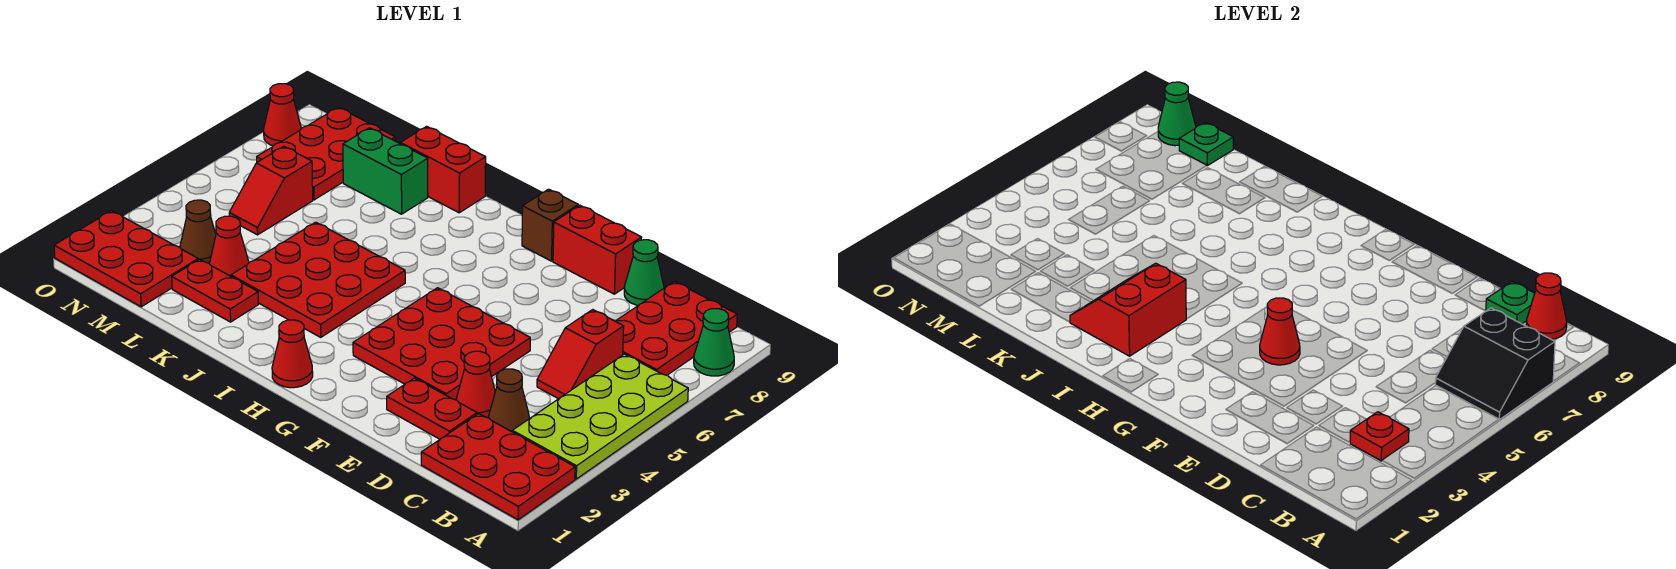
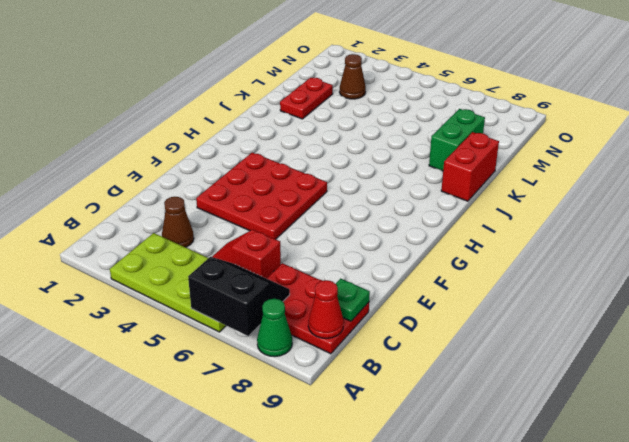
black 2x2 slope [188,257,290,336] -> black 2x2 slope turned to [1435,308,1555,419]
none -> red 2x3 plate [421,414,575,520]
none -> red 1x2 plate [387,378,477,439]
none -> red 1x1 cone [456,351,495,418]
none -> green 1x1 cone [624,240,664,305]

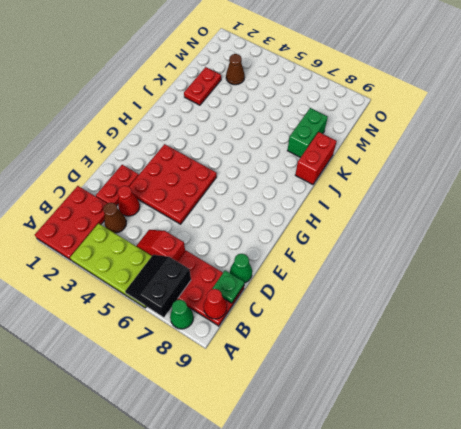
none -> red 1x2 brick [553,205,642,294]
none -> brown 1x1 brick [522,189,578,261]
none -> red 1x1 cone [272,320,313,388]
none -> red 3x3 plate [231,222,405,337]

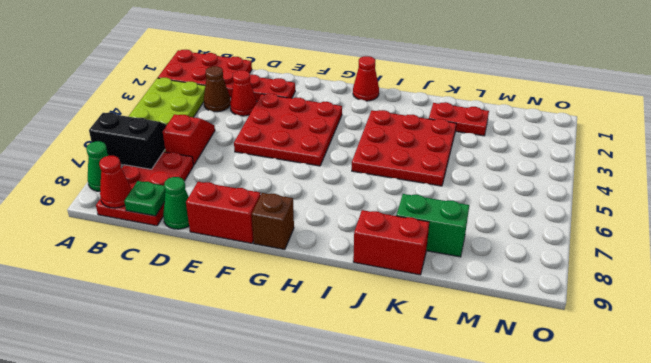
none -> red 1x1 cone [210,216,249,276]
none -> red 2x3 plate [54,211,198,307]
none -> brown 1x1 cone [180,200,216,264]
none -> red 1x2 slope [229,146,313,235]

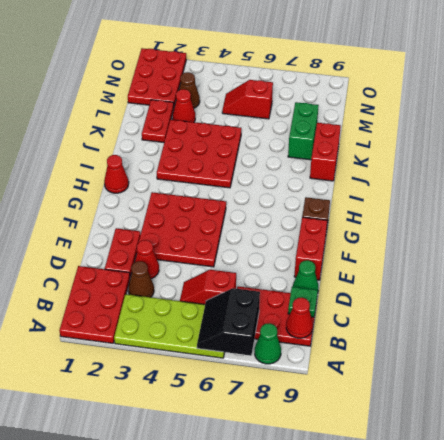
none -> red 2x3 plate [257,107,395,200]
none -> red 1x1 cone [264,84,301,146]
none -> red 1x1 plate [1350,412,1409,461]
none -> red 1x1 cone [1260,298,1300,365]

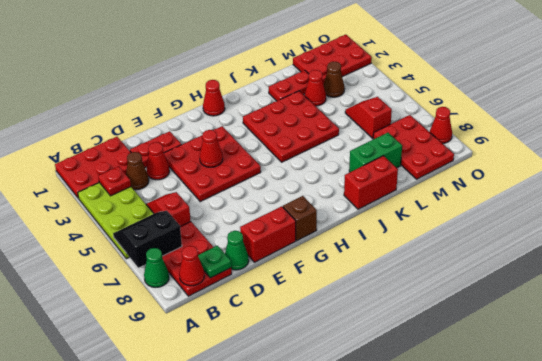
none -> red 2x2 slope [1070,263,1186,356]
none -> green 1x1 plate [1179,122,1233,166]
none -> green 1x1 cone [1158,82,1196,146]

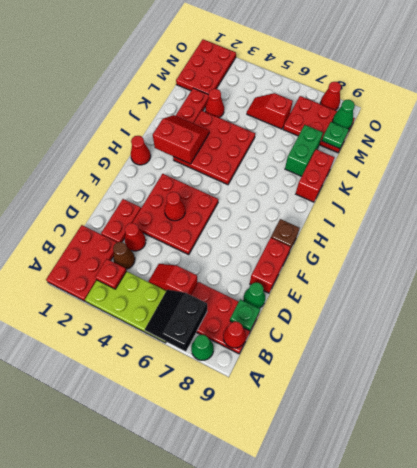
none -> brown 1x1 cone [180,200,216,264]

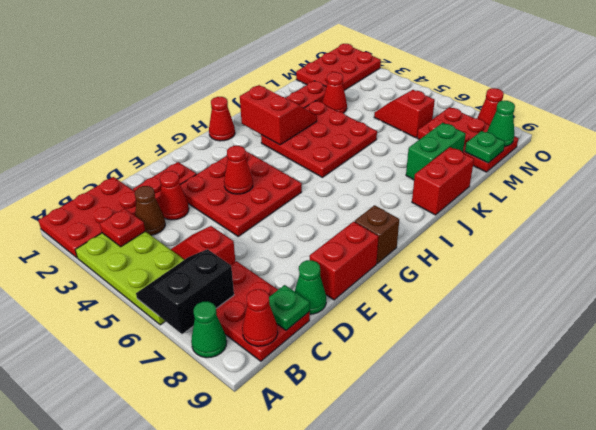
none -> brown 1x1 cone [180,200,216,264]

